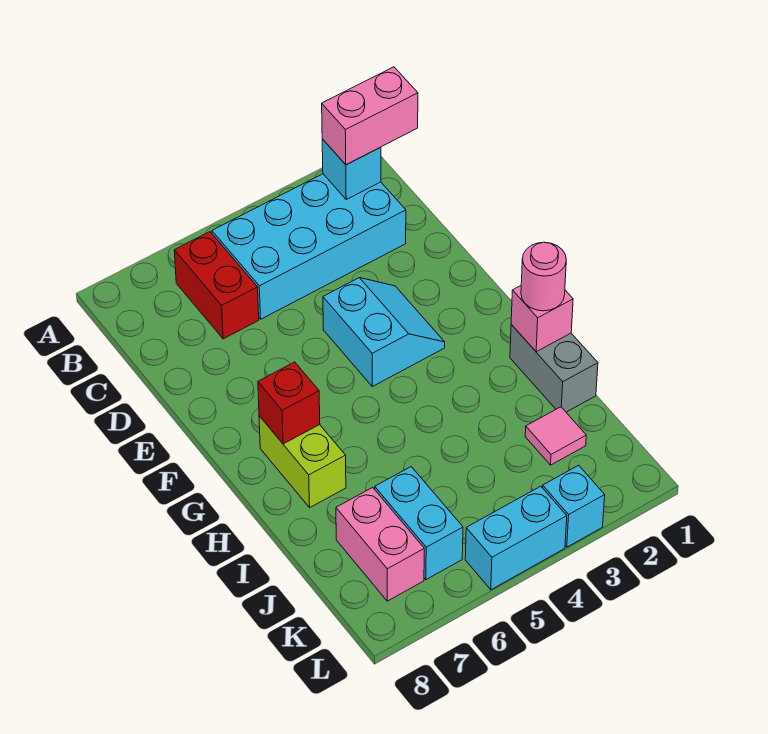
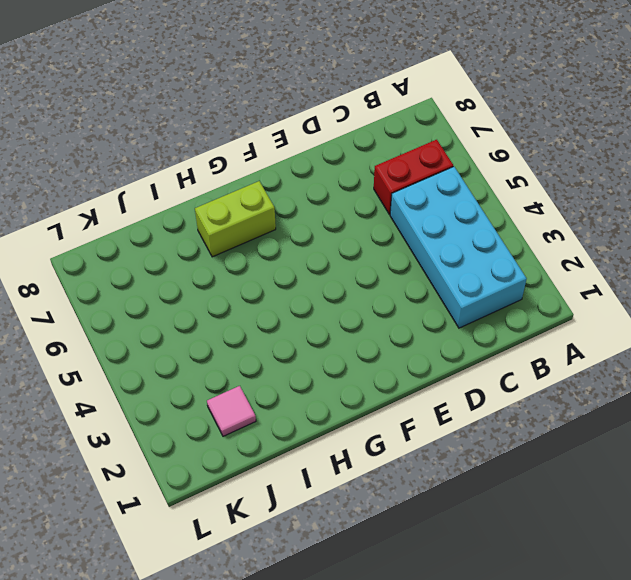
none -> cyan 2x2 slope [323,278,445,386]
none -> grey 1x2 brick [510,325,598,412]
none -> cyan 1x2 brick [375,467,463,580]

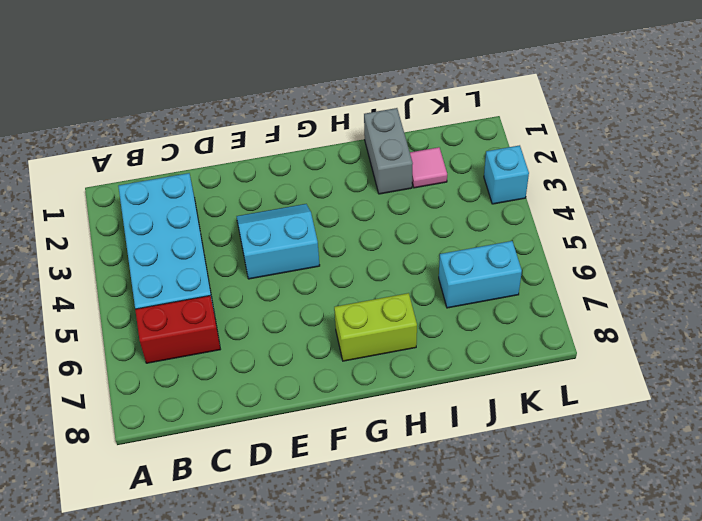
grey 1x2 brick [364,108,413,194] -> grey 1x2 brick turned to [510,325,598,412]
none -> pink 1x2 brick [336,488,424,601]
none -> cyan 1x2 brick [465,486,567,590]
none -> cyan 1x1 brick [322,139,381,199]

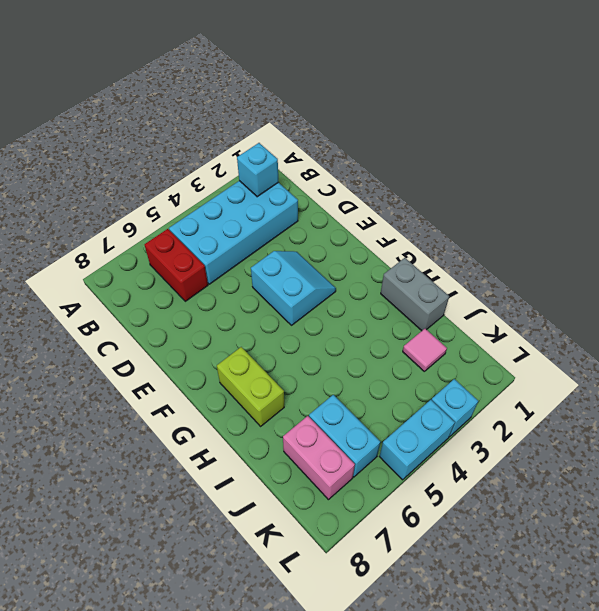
none -> red 1x1 brick [258,362,320,444]
none -> pink 1x1 brick [511,286,573,352]
none -> pink 1x2 brick [322,67,418,165]

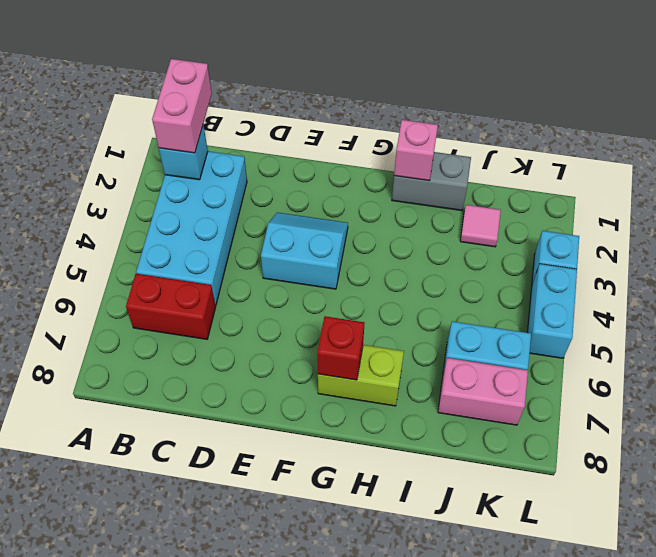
none -> pink 1x1 round brick [521,242,566,311]

